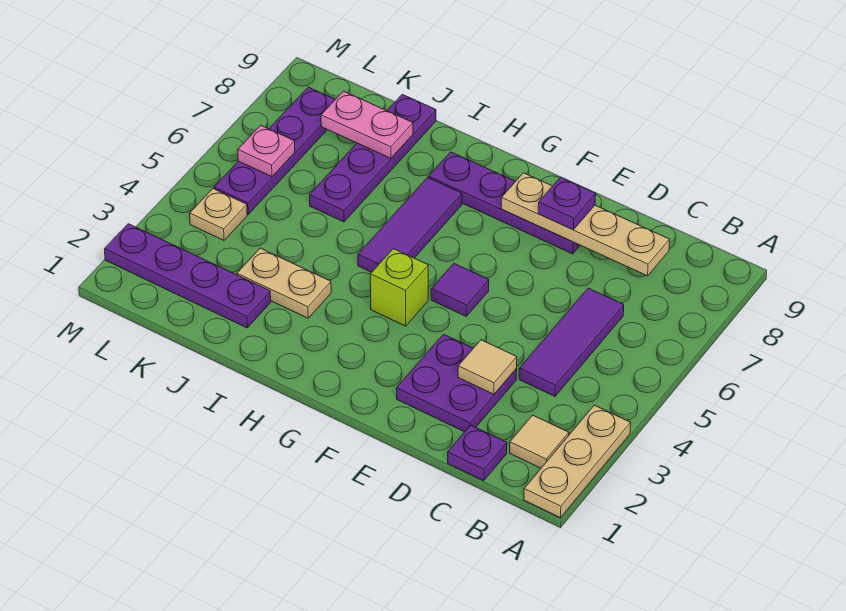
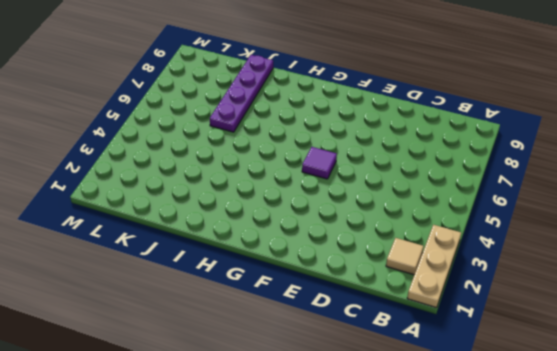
none -> purple 1x1 plate [448,425,507,481]
none -> purple 1x3 tile [519,288,624,396]
none -> purple 2x2 plate [397,334,517,432]

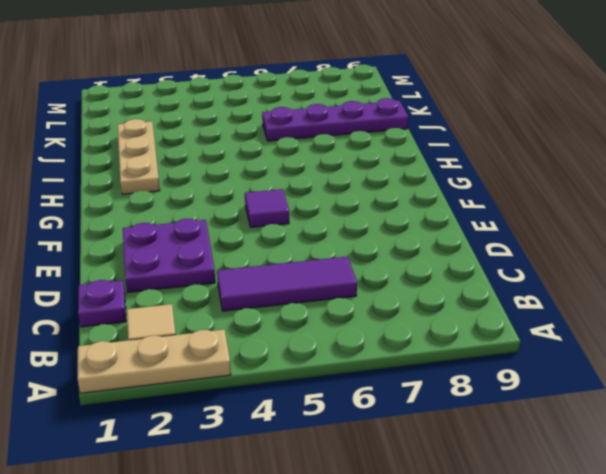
tan 1x3 plate [118,119,160,194] -> purple 1x4 plate [105,224,271,328]
none -> purple 1x4 plate [429,152,580,254]
none -> lime 1x1 brick [370,249,428,326]
none -> purple 1x3 tile [358,178,462,272]

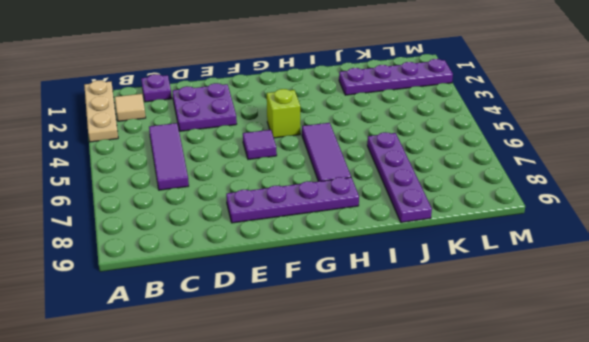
none -> tan 1x2 plate [237,248,331,318]
none -> tan 1x1 plate [190,189,247,240]
none -> purple 1x4 plate [214,87,335,214]

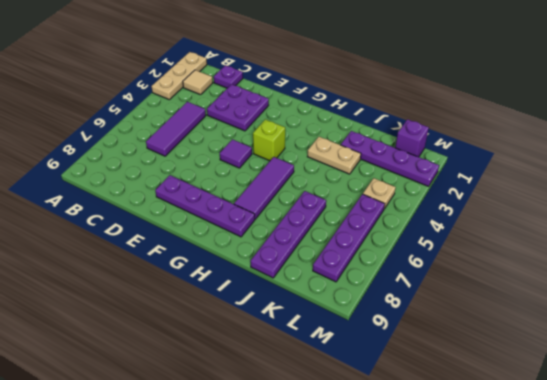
purple 1x1 brick [395,119,429,157] -> none
none -> tan 1x4 plate [501,173,670,276]
none -> tan 1x1 tile [458,340,517,394]
none -> pink 1x2 plate [321,91,413,158]

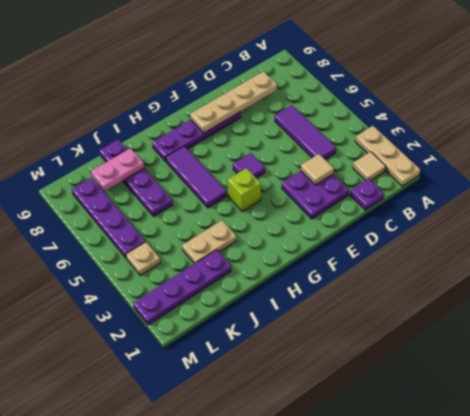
none -> pink 1x1 plate [238,125,295,177]
none -> purple 1x1 plate [538,177,596,230]

